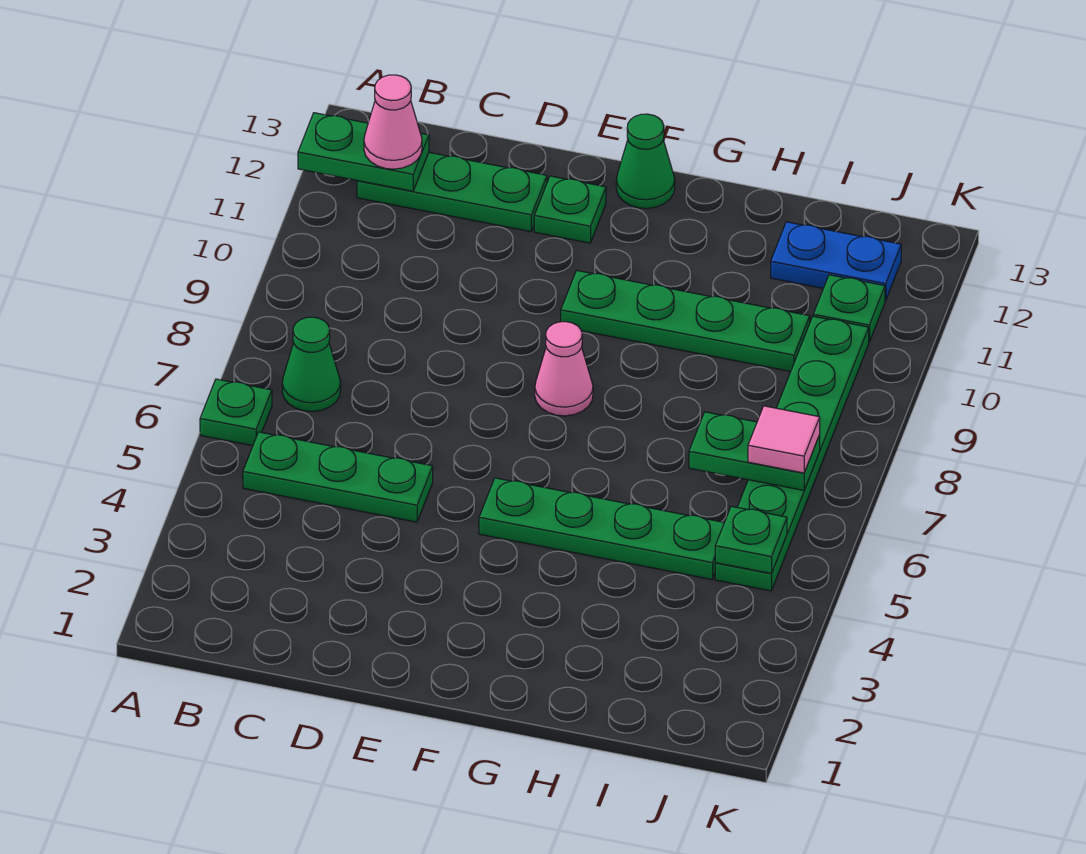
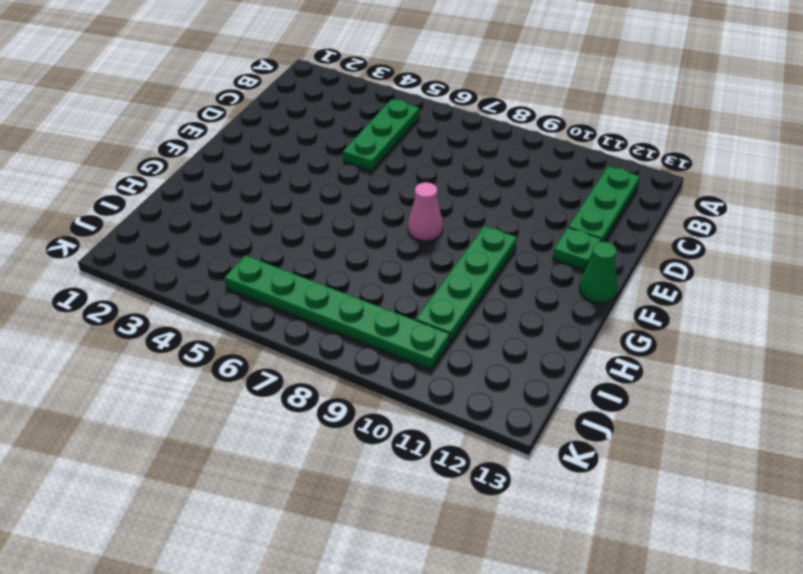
none -> green 1x1 plate [200,379,272,446]
none -> green 1x1 cone [282,317,341,412]
none -> green 1x4 plate [479,478,724,579]

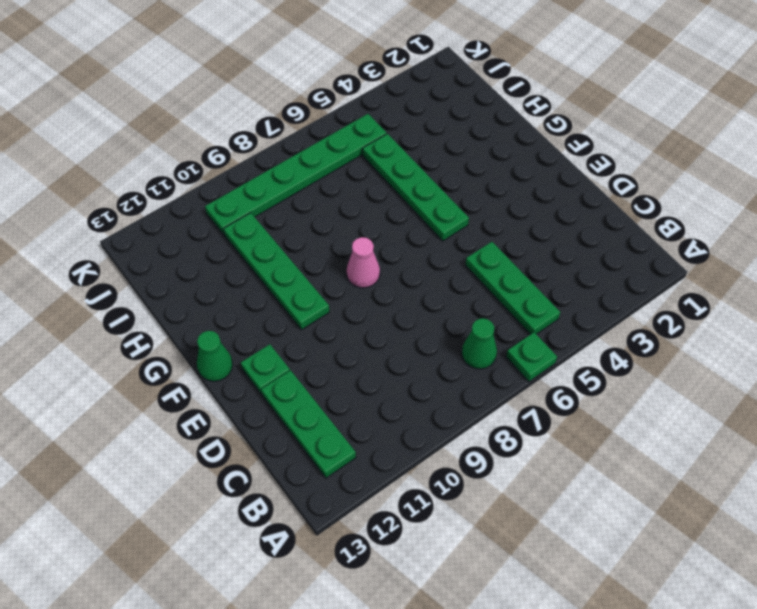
none -> blue 1x2 plate [771,222,901,301]
none -> green 1x1 plate [813,275,885,342]
none -> green 1x2 plate [298,113,429,191]

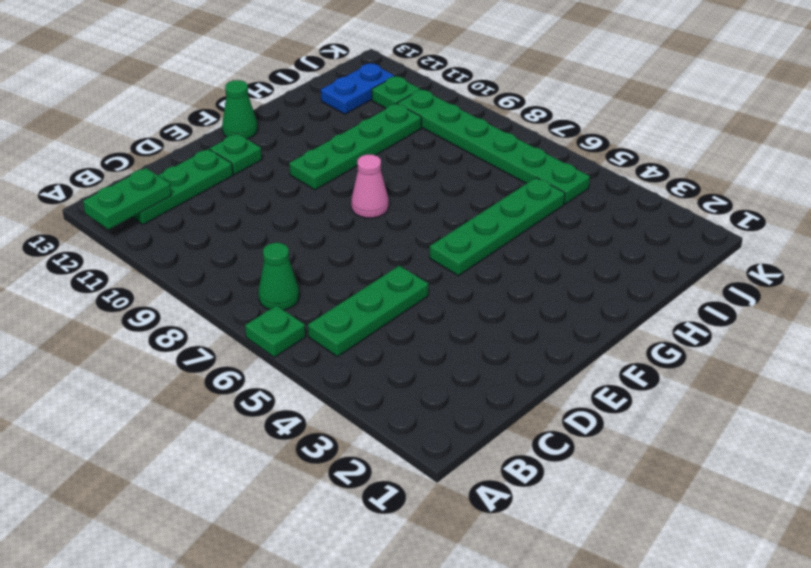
none -> green 1x2 plate [689,412,820,490]
none -> green 1x1 plate [715,506,787,573]
none -> pink 1x1 cone [364,75,422,169]

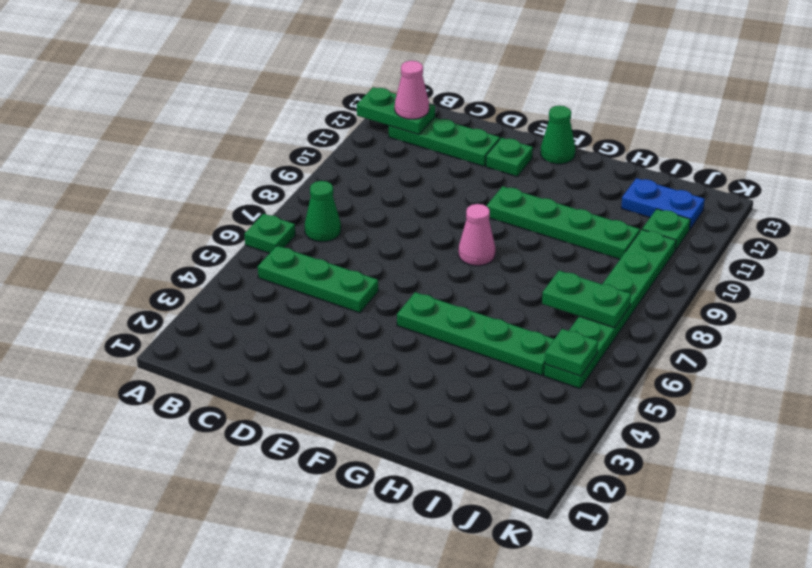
none -> pink 1x1 tile [748,406,820,473]

